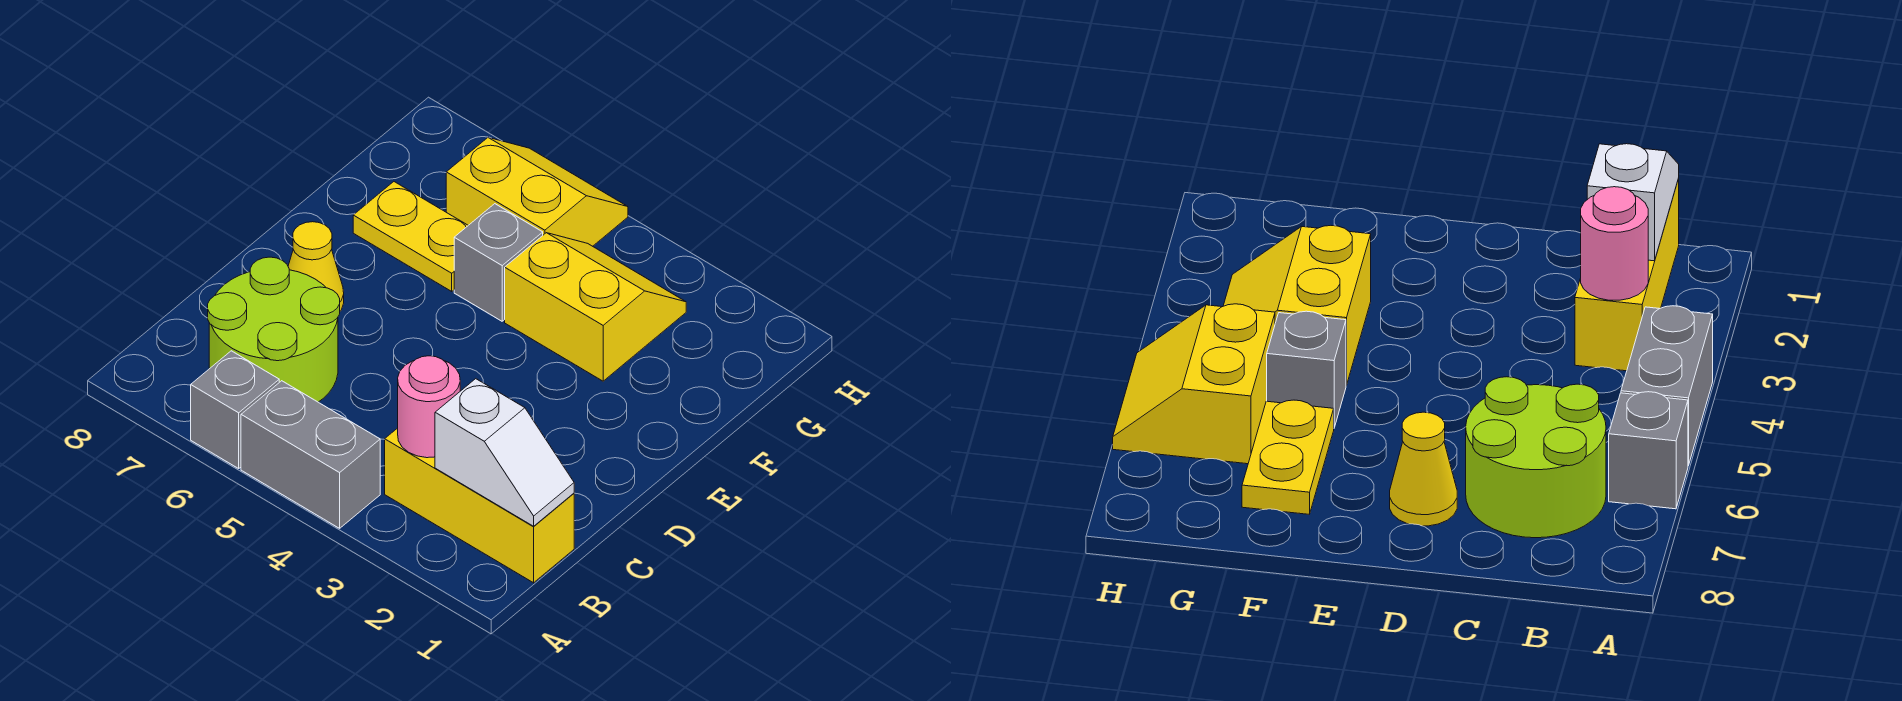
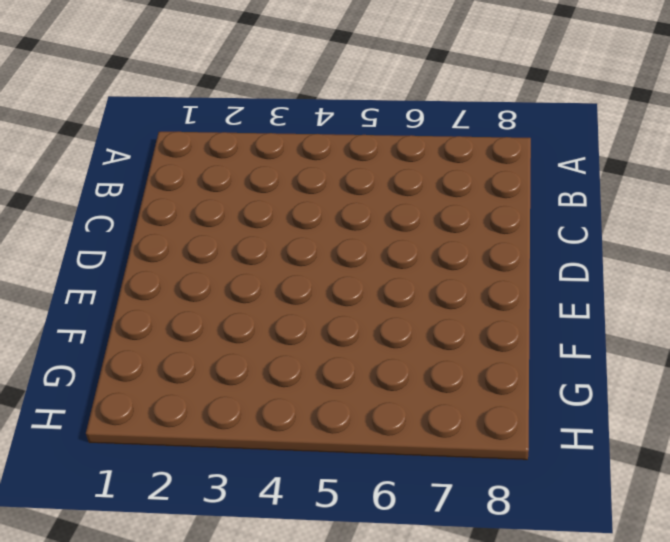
none -> grey 1x2 brick [241,381,380,528]
none -> grey 1x1 brick [191,351,279,468]

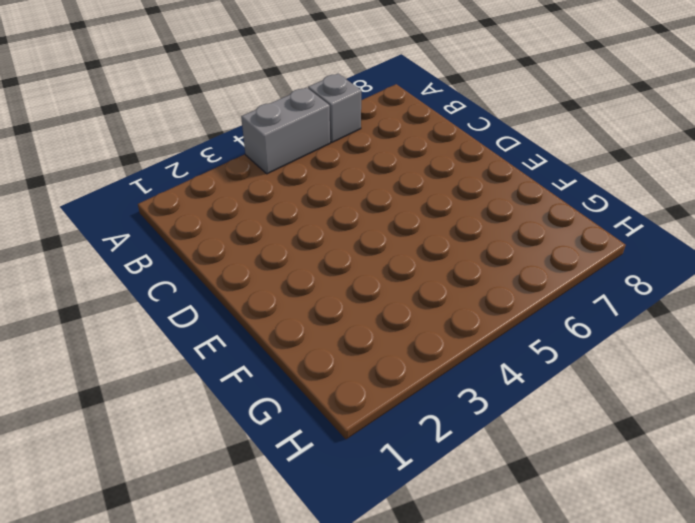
none -> yellow 1x3 brick [385,428,574,583]
none -> lime 2x2 round brick [208,257,340,402]

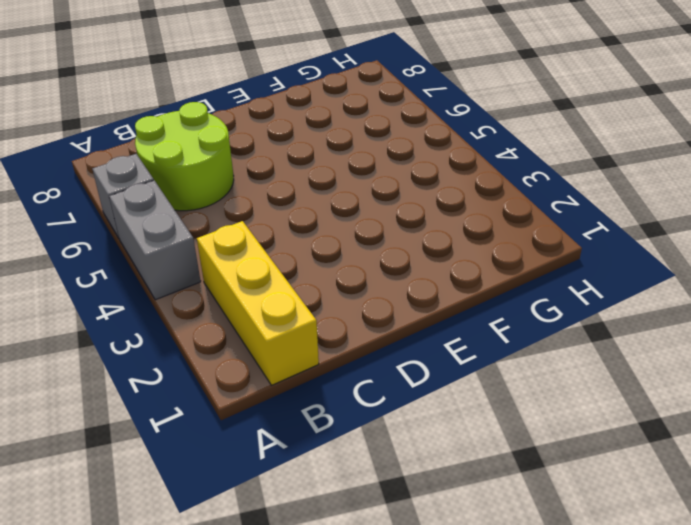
none -> yellow 1x1 cone [288,222,344,311]
none -> yellow 2x2 slope [505,233,686,381]

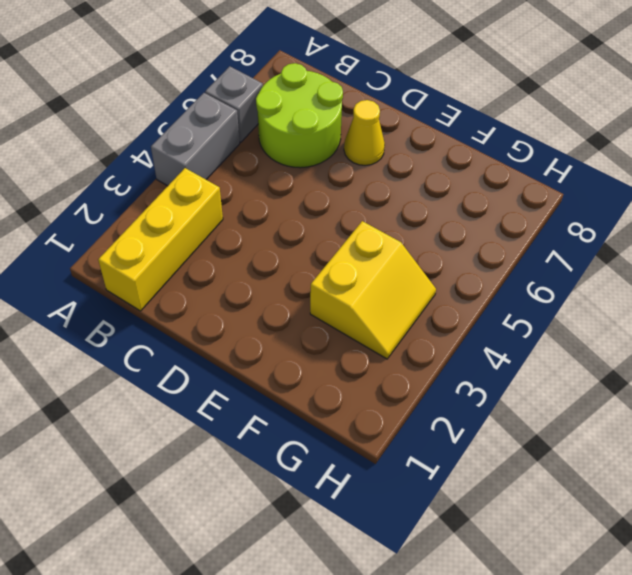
none -> grey 1x1 brick [454,204,543,321]
none -> yellow 1x2 plate [353,182,468,291]

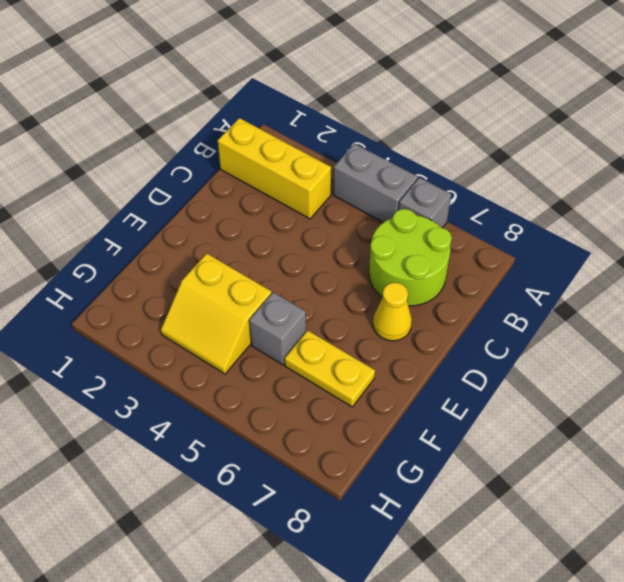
none -> yellow 2x2 slope [446,137,628,246]
none -> white 1x2 slope [435,379,574,526]

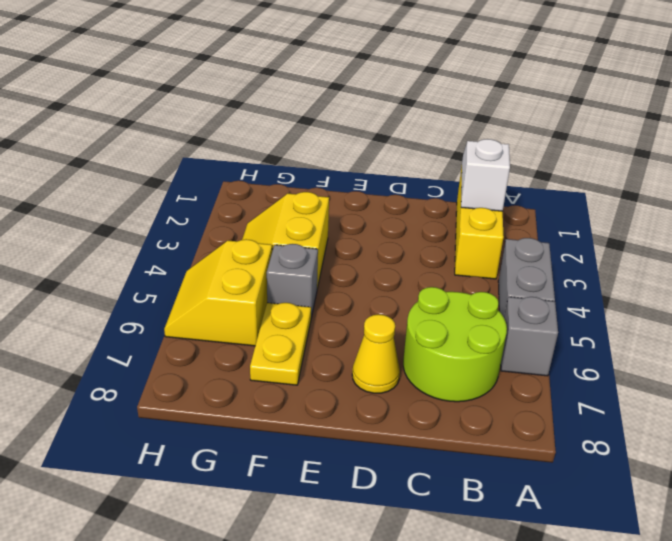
none -> pink 1x1 round brick [398,356,460,458]

